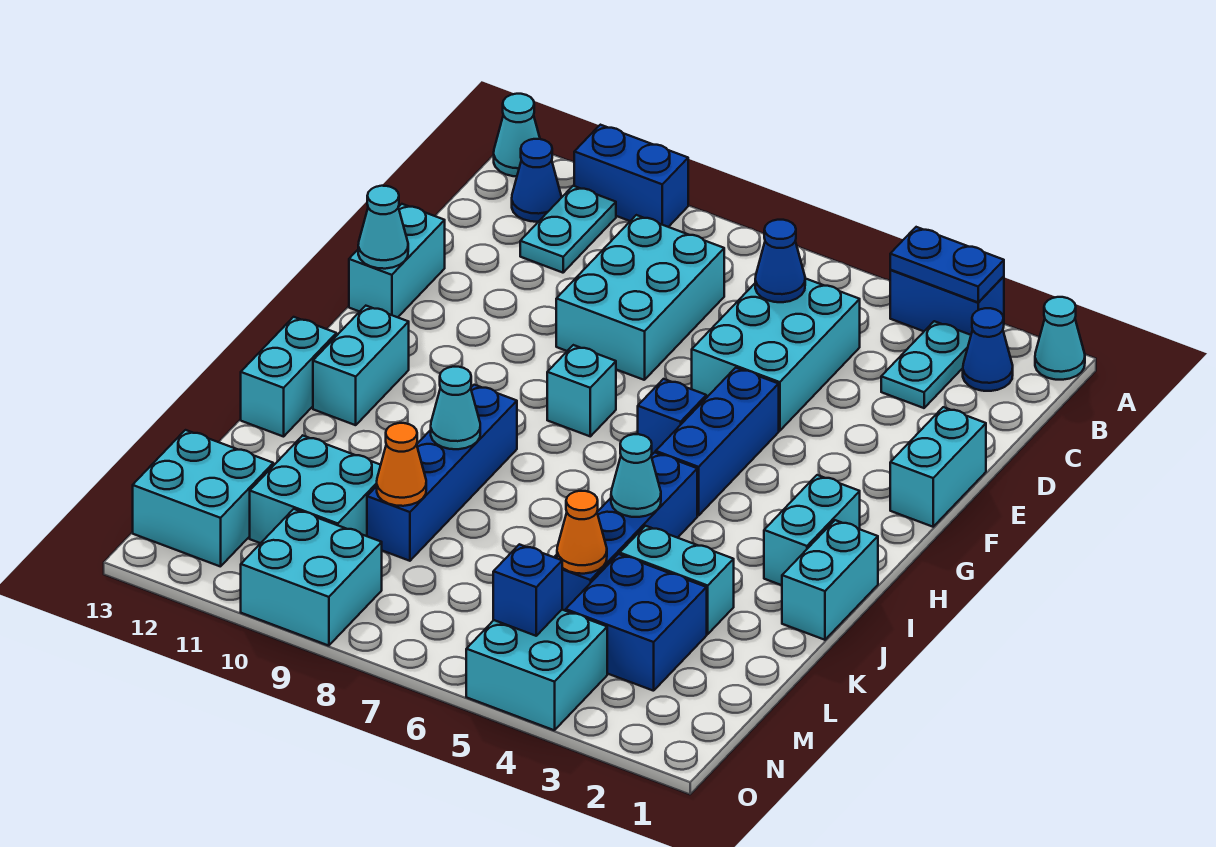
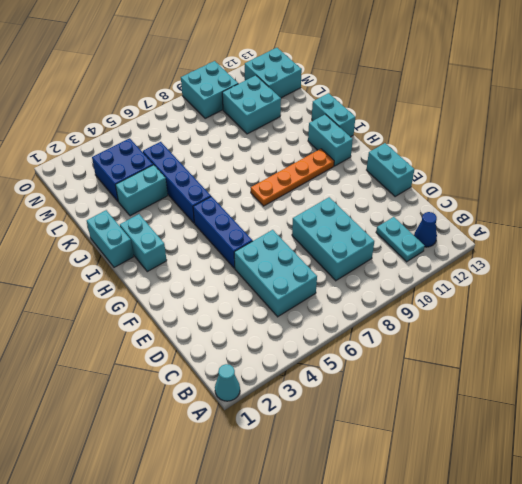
orange 1x4 plate [251,149,334,206] -> none
none -> blue 1x2 brick [890,270,1004,335]
none -> blue 1x2 brick [574,125,688,227]
none -> cyan 1x1 cone [494,94,540,176]
none -> blue 1x1 cone [963,308,1013,391]

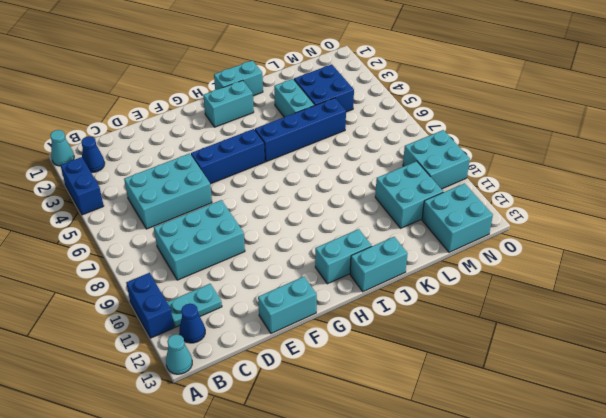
none -> cyan 1x2 plate [881,321,971,408]
none -> cyan 1x2 brick [890,407,986,527]
none -> blue 1x1 brick [638,379,706,455]
none -> cyan 1x1 brick [547,345,616,436]

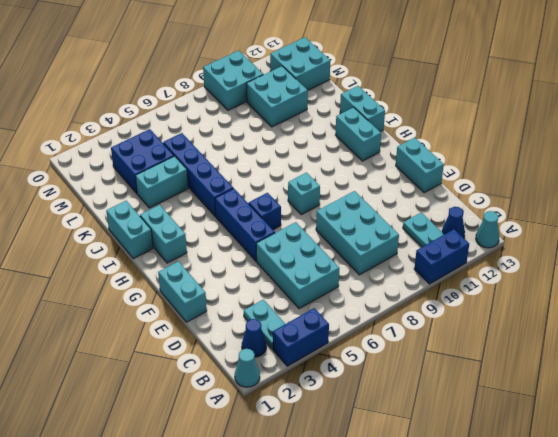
none -> blue 1x4 brick [367,385,517,561]
none -> cyan 2x2 brick [466,610,607,730]
none -> blue 1x2 plate [890,227,1004,302]
none -> blue 1x1 cone [755,220,805,302]

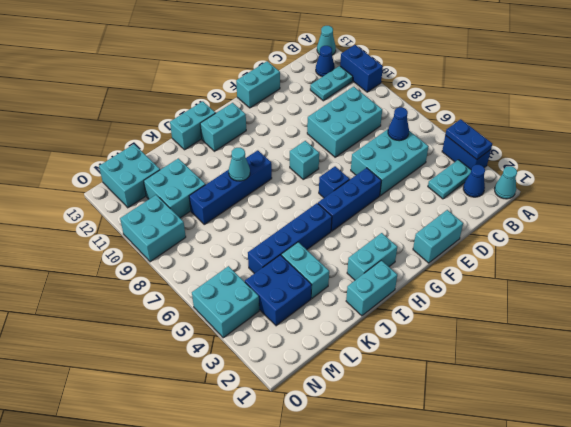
none -> cyan 1x1 cone [358,186,408,269]
none -> cyan 1x1 cone [611,434,661,517]
none -> orange 1x1 cone [557,491,607,574]
none -> orange 1x1 cone [377,423,426,506]

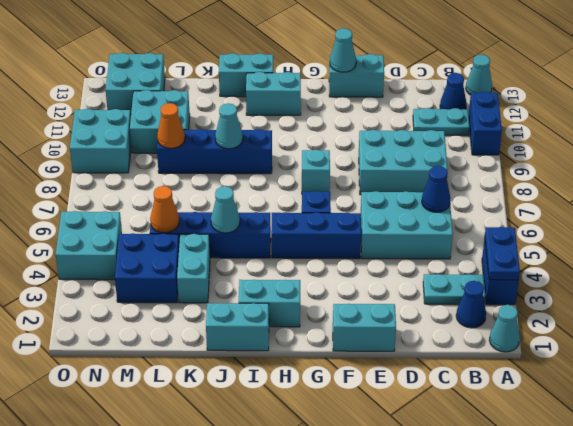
none -> blue 1x1 brick [493,544,562,636]

